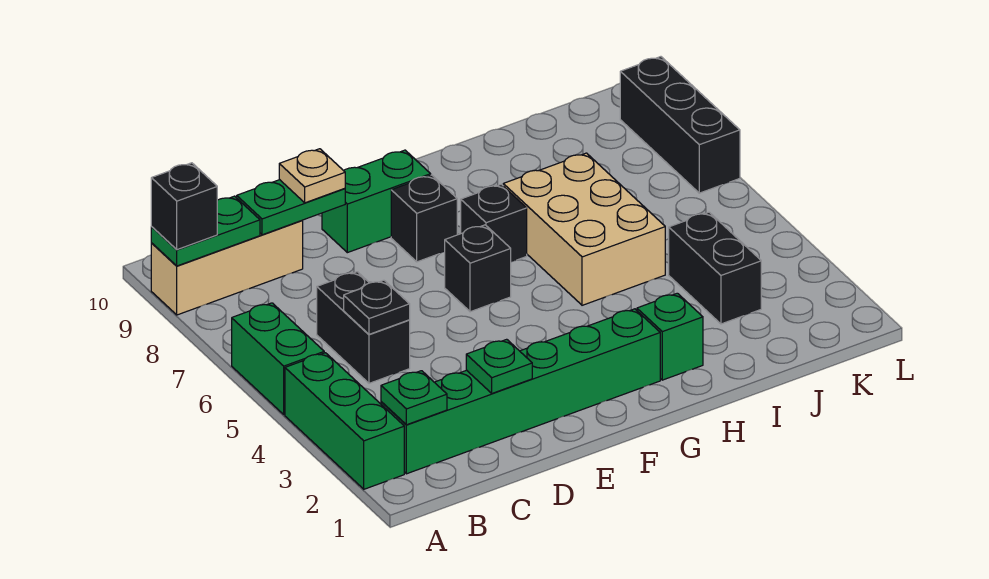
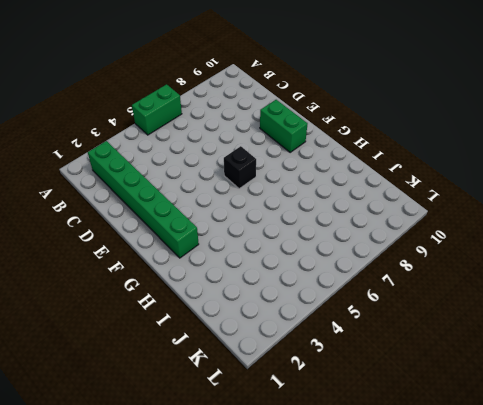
none -> green 1x3 brick [285,353,404,489]
none -> tan 1x3 brick [151,221,303,315]
none -> black 1x2 brick [317,272,410,383]

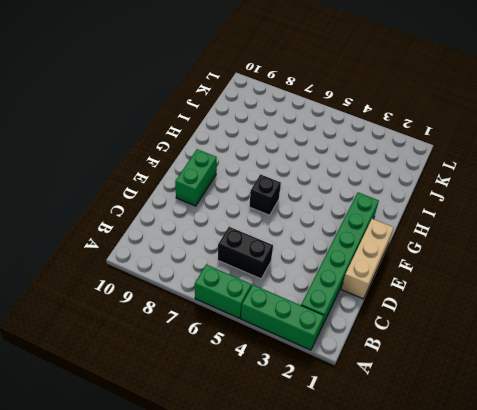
tan 1x3 brick [341,219,394,299] -> tan 1x3 brick moved to [151,221,303,315]
none -> black 1x1 brick [391,175,457,262]
none -> black 1x1 brick [461,184,527,262]
none -> green 1x1 brick [637,293,703,380]

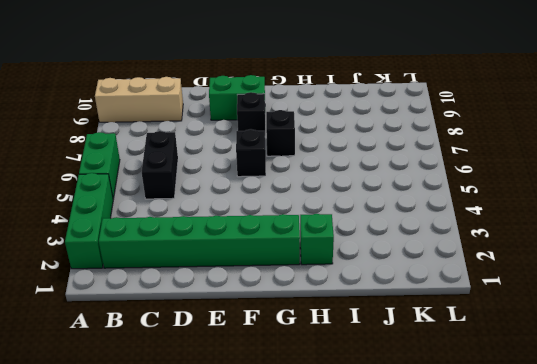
none -> tan 2x3 brick [503,153,665,305]
none -> black 1x2 brick [669,212,761,324]
none -> black 1x3 brick [620,57,740,193]

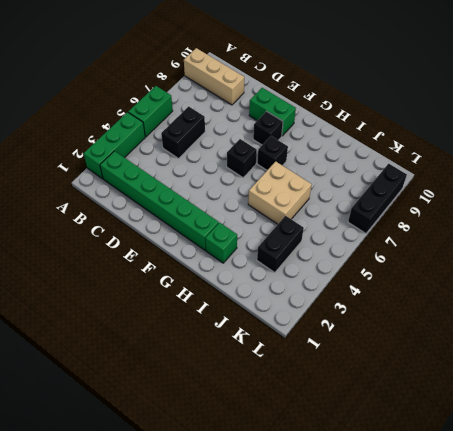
tan 2x2 brick [248,161,312,224] -> tan 2x3 brick [503,153,665,305]
none -> green 1x2 plate [151,196,260,266]
none -> green 1x1 plate [381,371,447,425]
none -> black 1x1 plate [344,280,410,334]

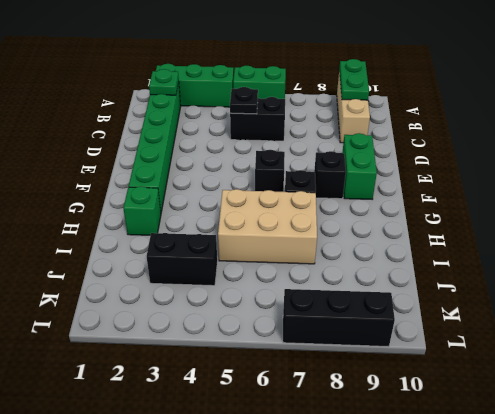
none -> green 1x2 plate [237,180,345,235]
none -> green 1x1 plate [466,339,532,393]
none -> black 1x1 brick [151,163,217,250]

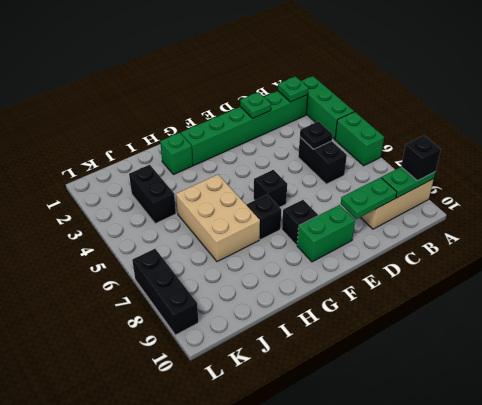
none -> tan 1x1 plate [279,149,345,203]

